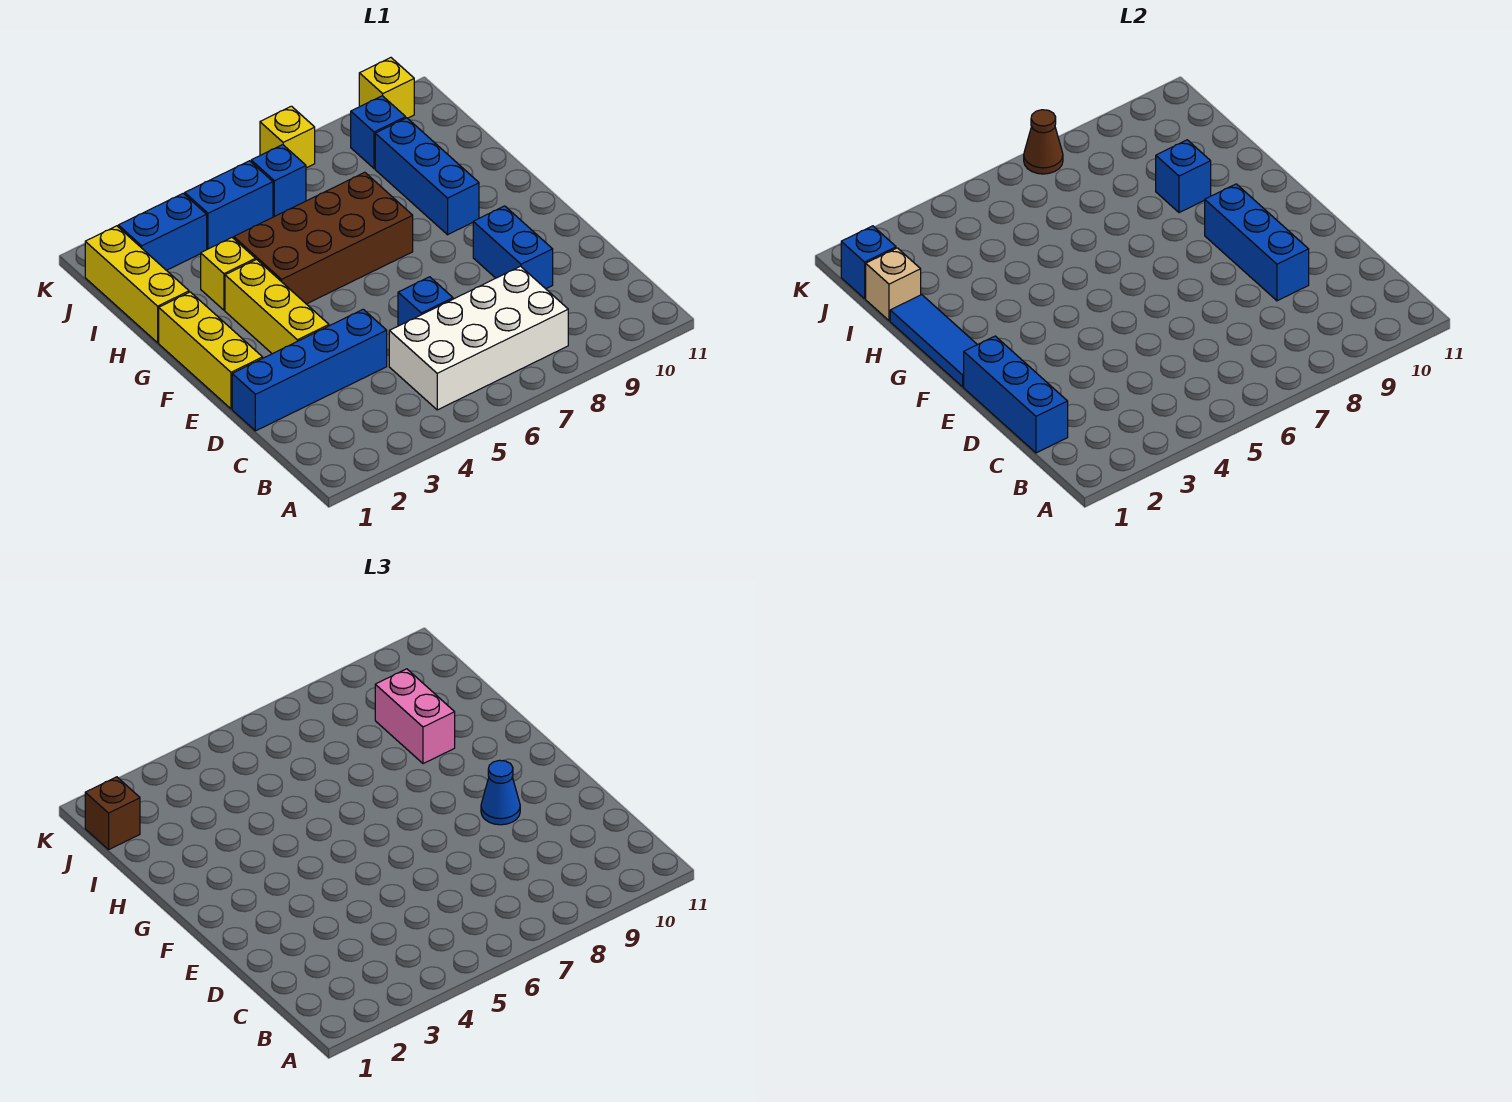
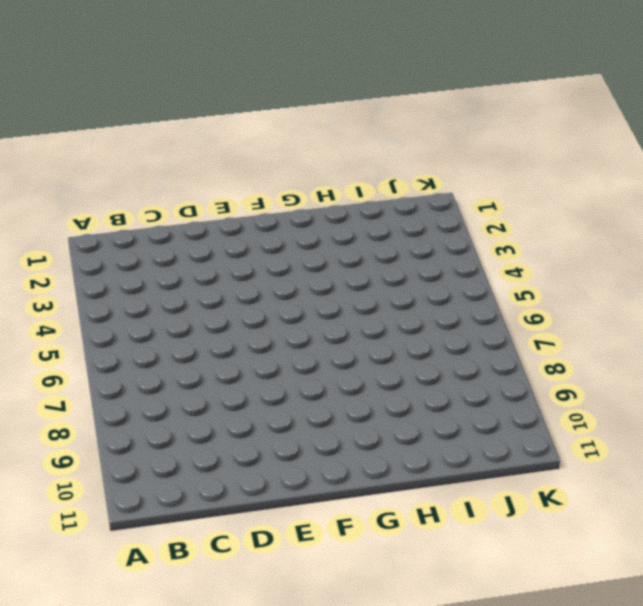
none -> white 2x4 brick [389,266,568,410]
none -> blue 1x4 brick [232,309,387,431]
none -> blue 1x1 brick [398,277,453,326]

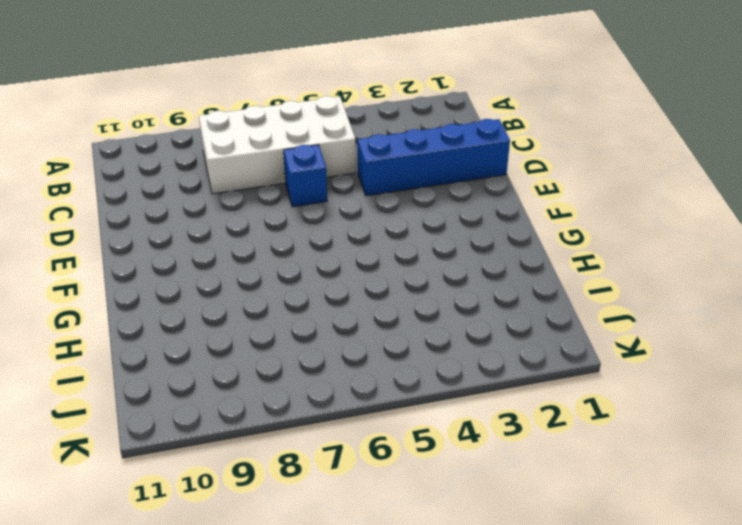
none -> blue 1x2 brick [473,206,553,289]
none -> yellow 1x3 brick [159,292,263,409]
none -> yellow 1x3 brick [225,260,329,354]

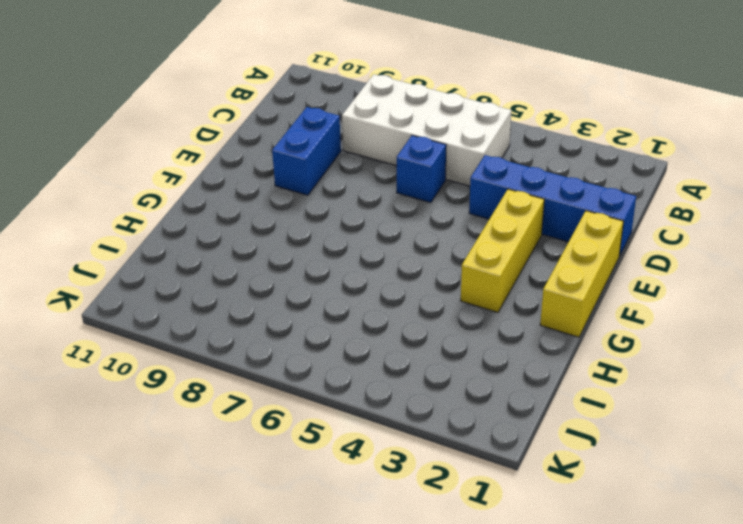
none -> brown 2x4 brick [234,172,413,304]
none -> blue 1x3 brick [375,118,479,235]
none -> yellow 1x3 brick [85,226,189,343]

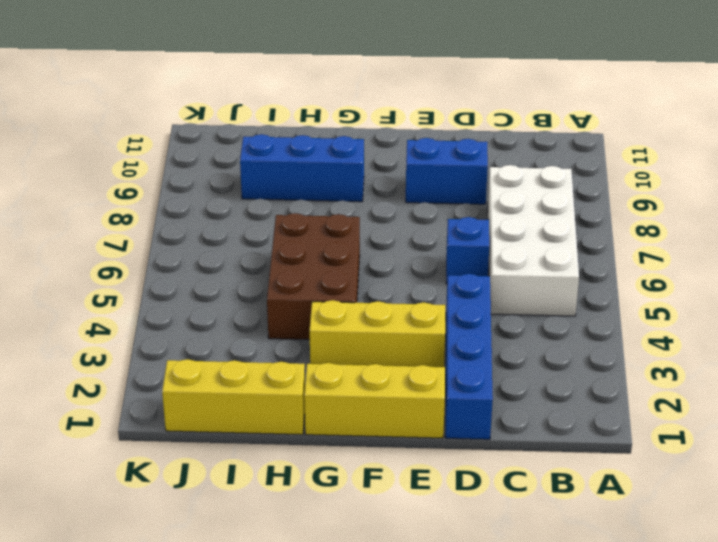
brown 2x3 brick [267,213,360,340] -> brown 2x4 brick [234,172,413,304]
none -> yellow 1x1 brick [201,238,255,310]
none -> blue 1x2 brick [118,194,207,270]
none -> blue 1x2 brick [185,161,273,249]

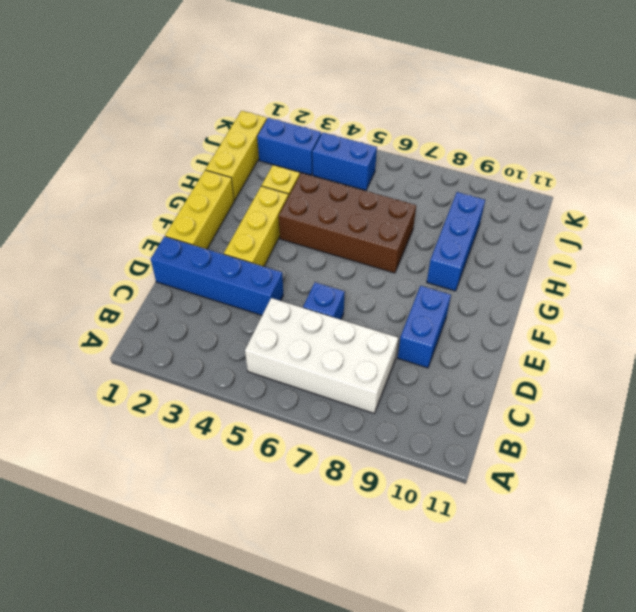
none -> blue 1x1 brick [251,145,306,217]
none -> blue 1x1 brick [351,96,406,169]
none -> yellow 1x1 brick [260,106,315,168]

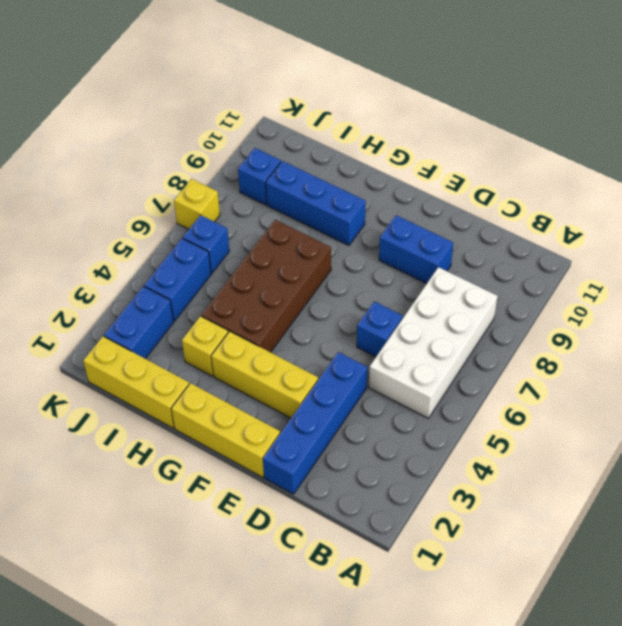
none -> yellow 1x1 brick [359,58,414,118]
none -> blue 1x3 brick [964,336,1068,453]
none -> blue 1x3 brick [1205,184,1309,301]

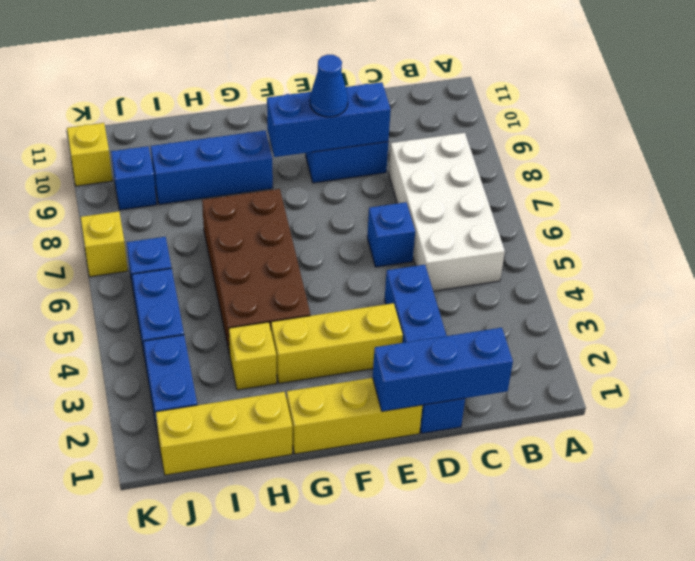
none -> blue 1x3 tile [890,295,977,387]
none -> blue 1x1 brick [1156,140,1211,213]
none -> tan 1x1 brick [866,248,921,321]

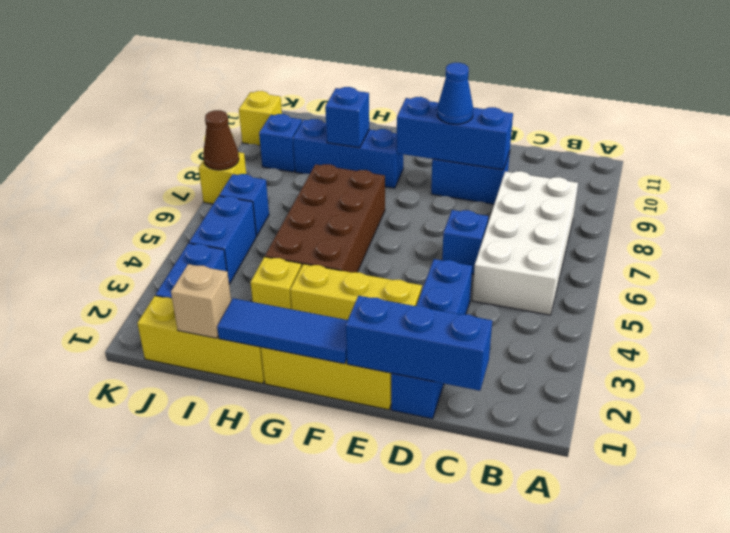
none -> blue 1x1 brick [841,226,896,299]
none -> pink 1x2 brick [375,669,455,764]
none -> brown 1x1 brick [85,777,140,850]

